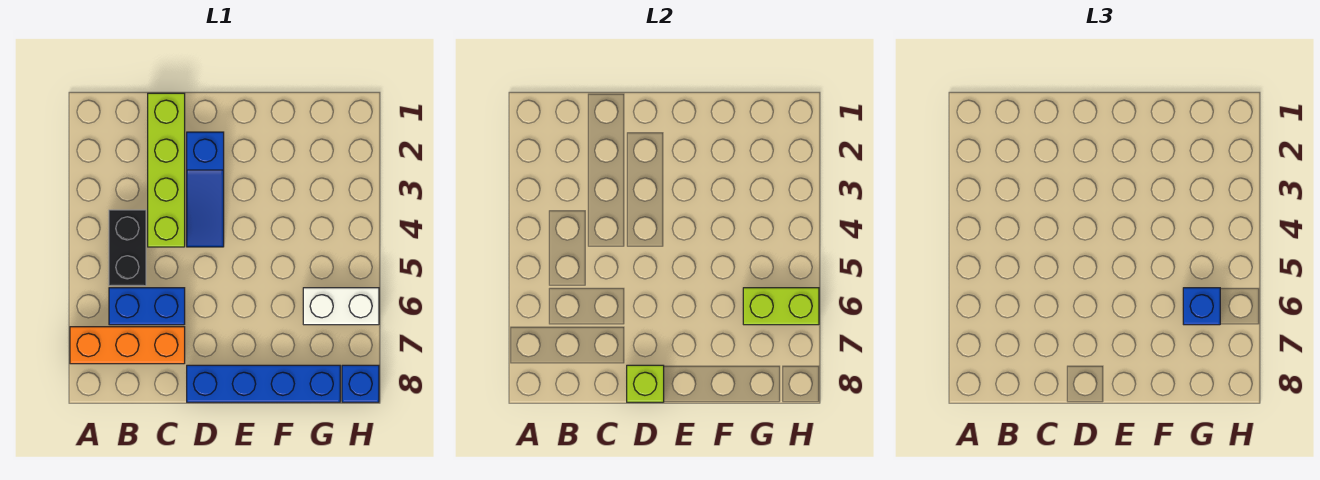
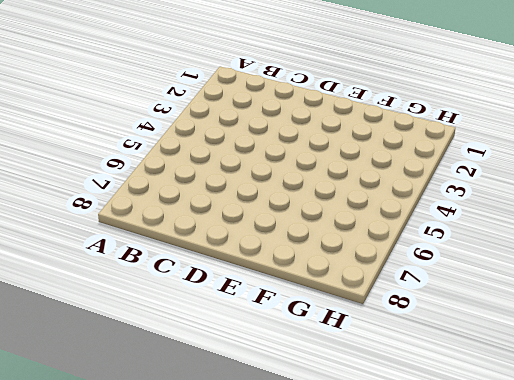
none -> orange 1x3 brick [70,327,185,364]
none -> black 1x2 brick [109,210,146,286]

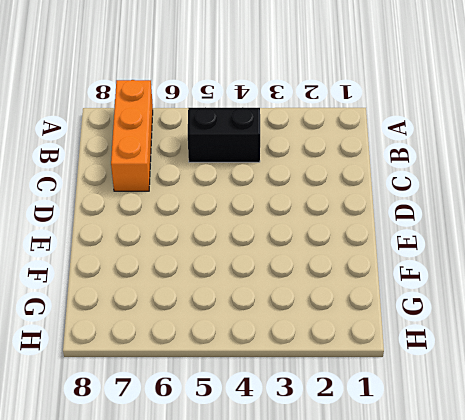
none -> blue 1x2 brick [109,288,185,325]
none -> lime 1x4 brick [148,93,185,247]

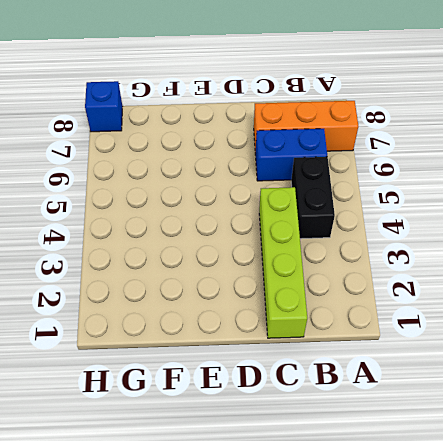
none -> blue 1x3 slope [187,132,224,247]
none -> blue 1x4 brick [187,365,340,402]

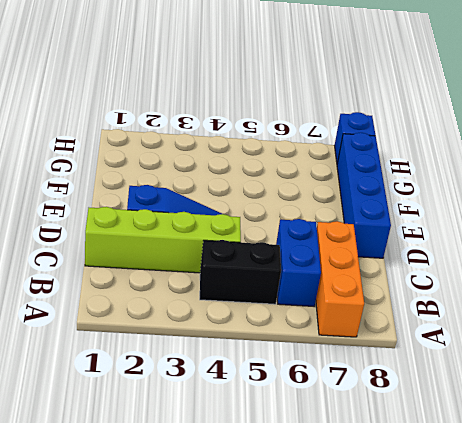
none -> white 1x2 brick [303,288,379,325]
none -> lime 1x1 brick [627,365,664,402]

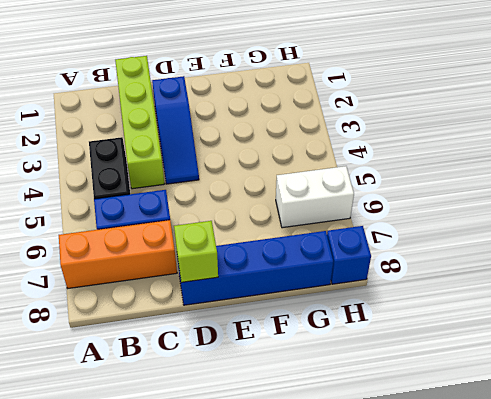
none -> lime 1x2 brick [743,288,819,325]
none -> blue 1x1 brick [1183,288,1220,325]

